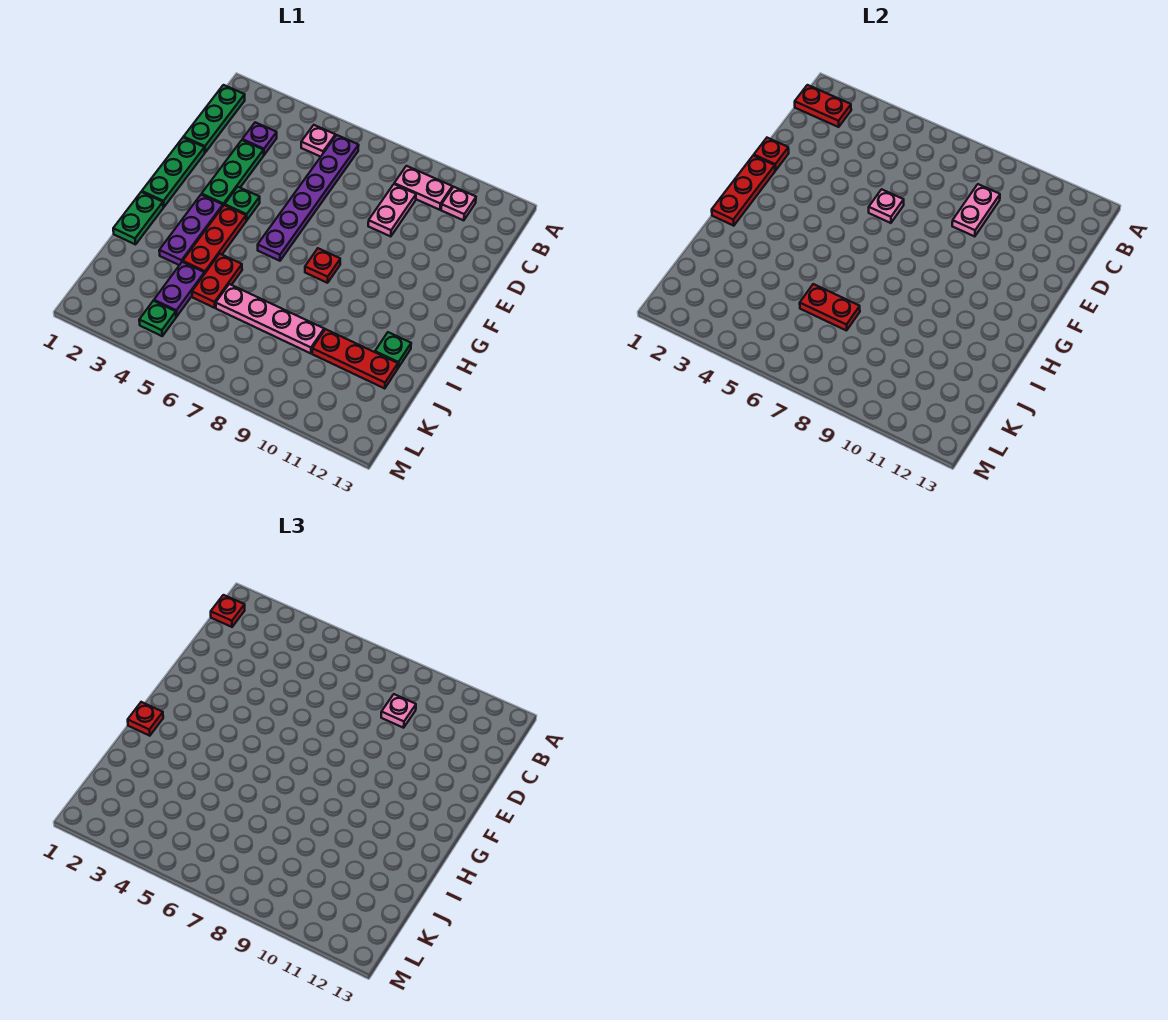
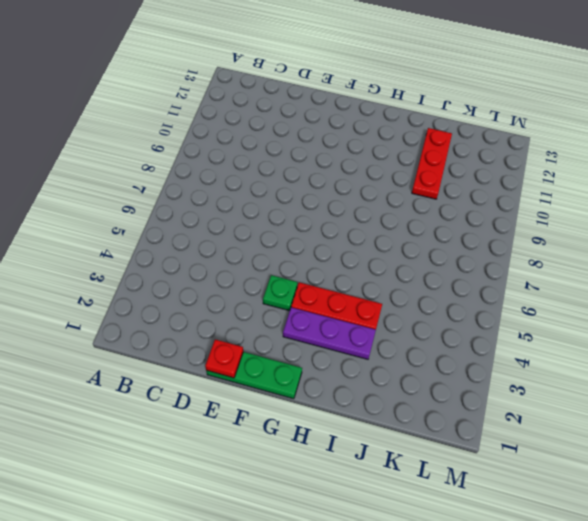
none -> green 1x3 plate [184,85,245,152]
none -> pink 1x1 plate [301,125,335,157]
none -> purple 1x6 plate [258,135,359,261]

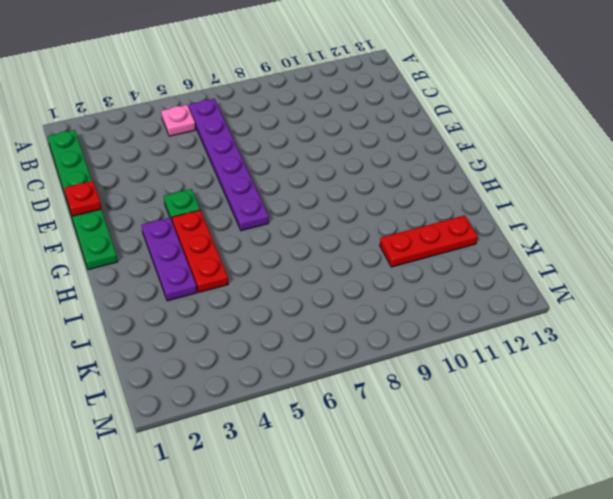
none -> pink 1x2 plate [394,166,452,210]
none -> pink 1x1 plate [441,187,476,220]
none -> purple 1x1 plate [242,122,277,155]

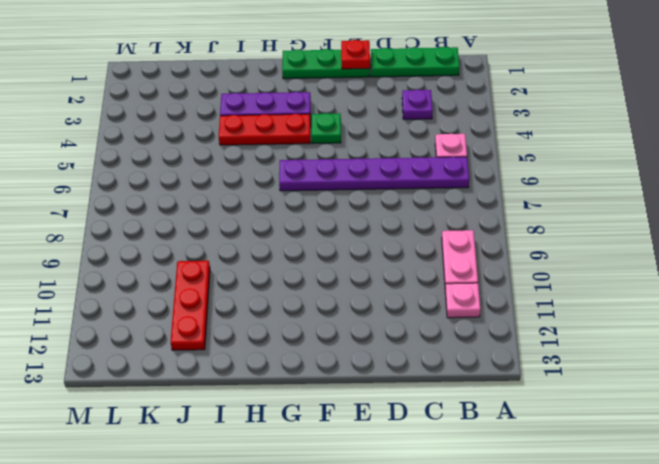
none -> pink 1x2 plate [368,184,416,237]
none -> green 1x3 plate [202,140,264,206]
none -> red 1x1 plate [305,248,340,283]

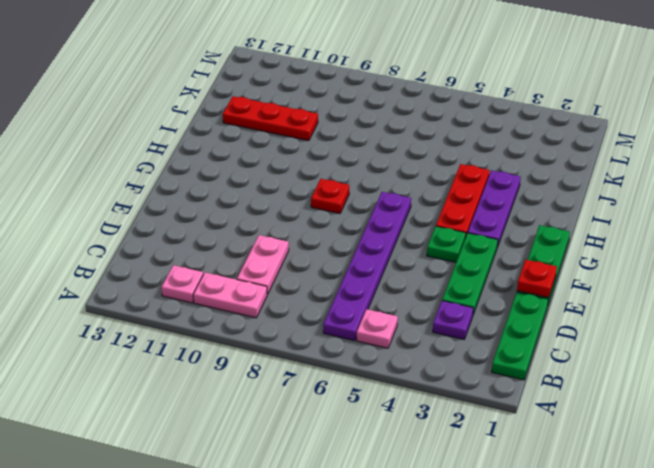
none -> green 1x2 plate [113,192,163,244]
none -> red 1x2 plate [192,254,242,308]
none -> green 1x1 plate [375,332,411,368]

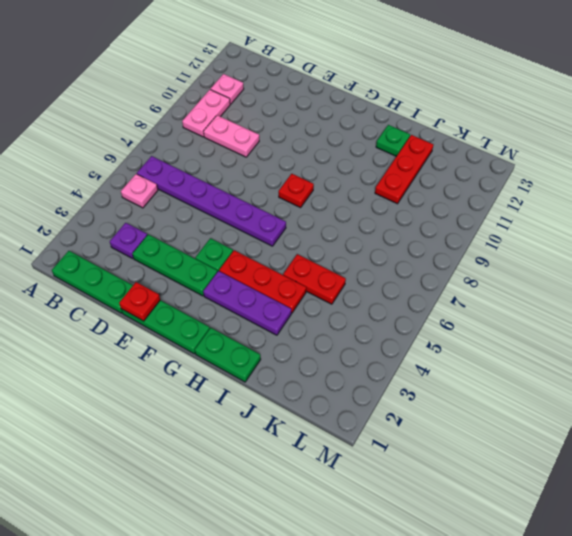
none -> purple 1x2 plate [154,262,204,316]
none -> pink 1x4 plate [216,284,324,353]
none -> green 1x1 plate [139,301,176,336]

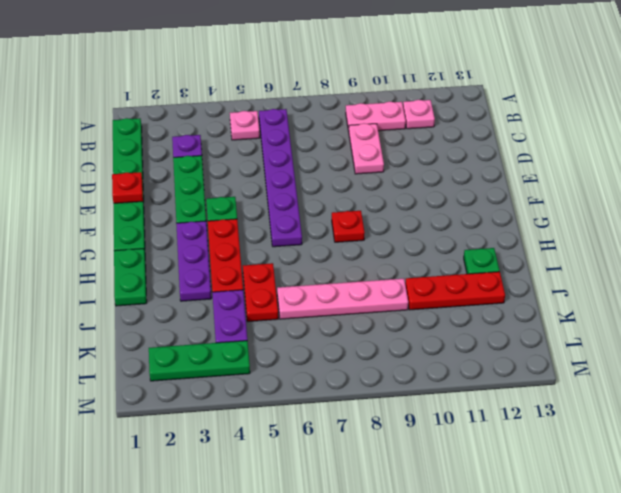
green 1x3 plate [149,341,250,381] -> green 1x1 plate [139,301,176,336]
none -> red 1x2 plate [795,85,851,127]
none -> pink 1x2 plate [952,184,1000,237]
none -> pink 1x1 plate [869,189,904,223]

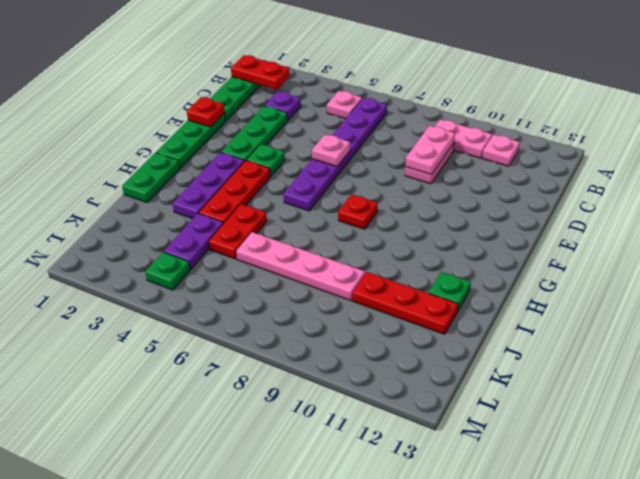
none -> red 1x3 plate [712,155,775,226]
none -> red 1x2 plate [800,284,860,331]
none -> red 1x1 plate [211,595,245,627]

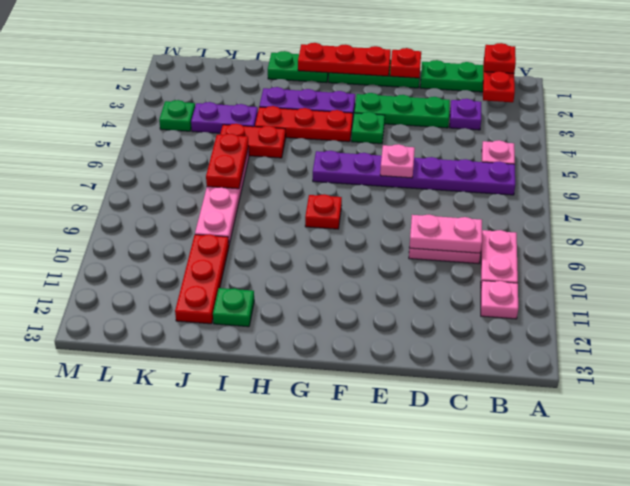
none -> pink 1x1 plate [381,694,416,728]
none -> red 1x1 plate [128,702,163,736]

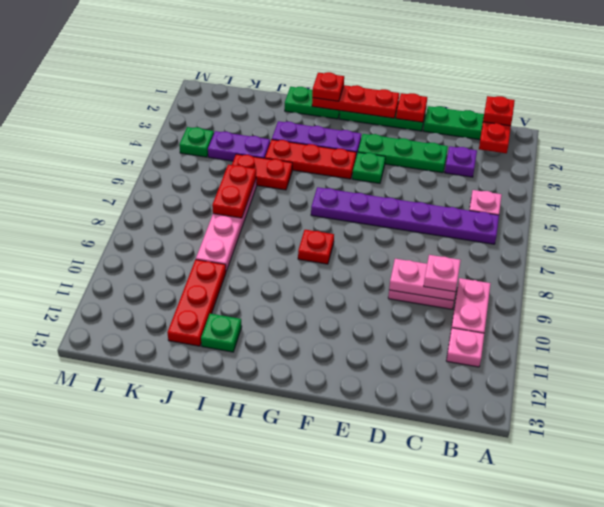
none -> pink 1x1 plate [869,189,904,223]

